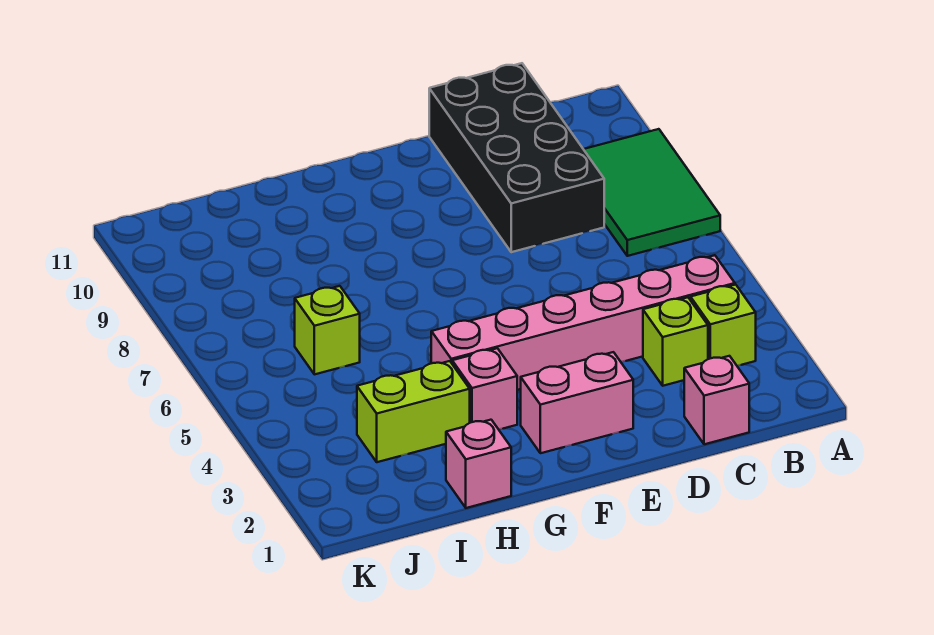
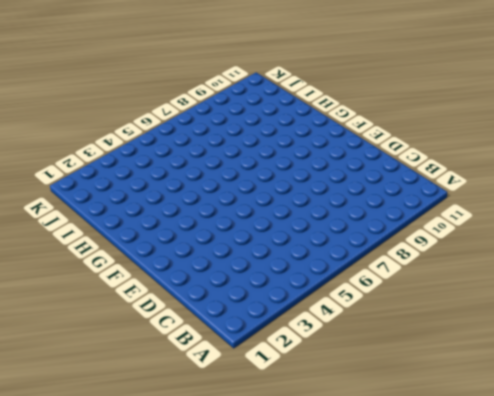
none -> green 2x3 tile [584,129,720,256]
none -> lime 1x1 brick [691,285,756,366]

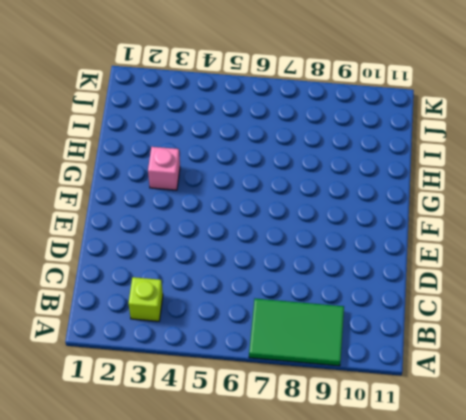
none -> pink 1x6 brick [431,255,735,390]
none -> pink 1x1 brick [684,356,749,444]

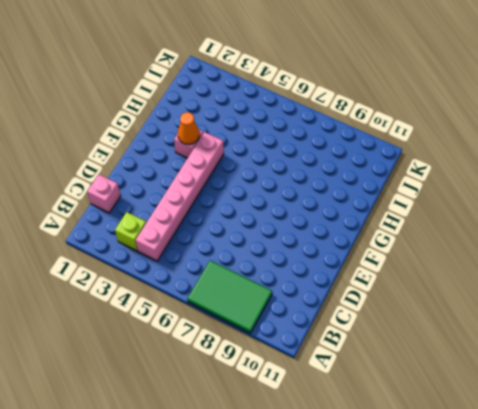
orange 1x1 cone [178,112,199,144] -> none
none -> lime 1x1 brick [643,297,708,386]
none -> black 2x4 brick [429,63,604,252]

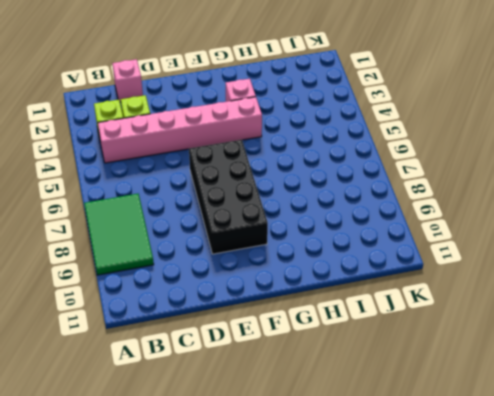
black 2x4 brick [189,140,268,254] -> black 2x4 brick moved to [429,63,604,252]
none -> pink 1x2 brick [521,352,633,453]
none -> pink 1x1 brick [446,420,511,508]

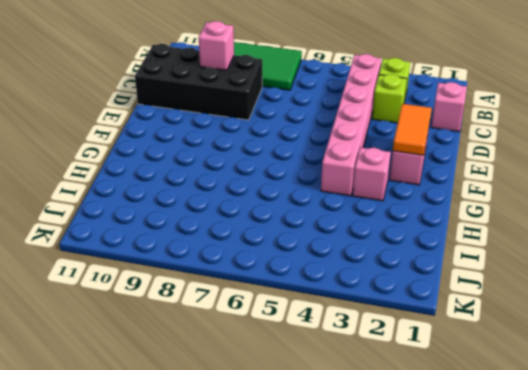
pink 1x1 brick [199,21,234,70] -> pink 1x1 brick moved to [446,420,511,508]
orange 1x2 tile [393,104,432,155] -> none
none -> lime 1x2 brick [357,361,470,462]
none -> lime 1x1 brick [295,286,360,374]

